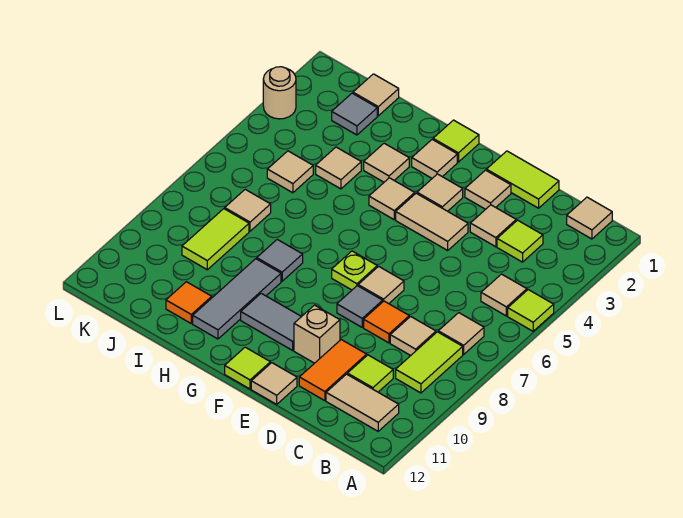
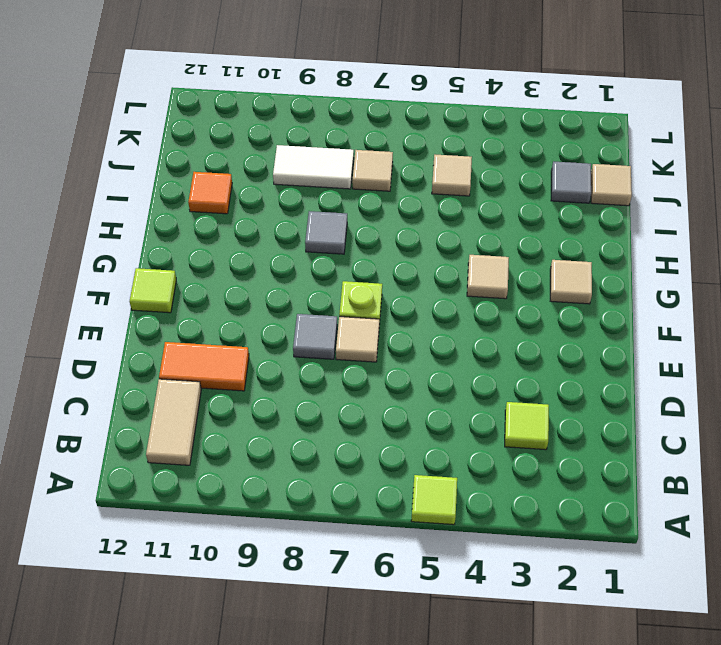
white 1x2 tile [273,145,354,189] -> lime 1x2 tile [182,209,249,270]
none -> tan 1x1 tile [567,197,612,239]
none -> tan 1x1 tile [481,274,527,316]
none -> tan 1x1 tile [438,313,484,354]
none -> lime 1x2 tile [396,332,463,393]

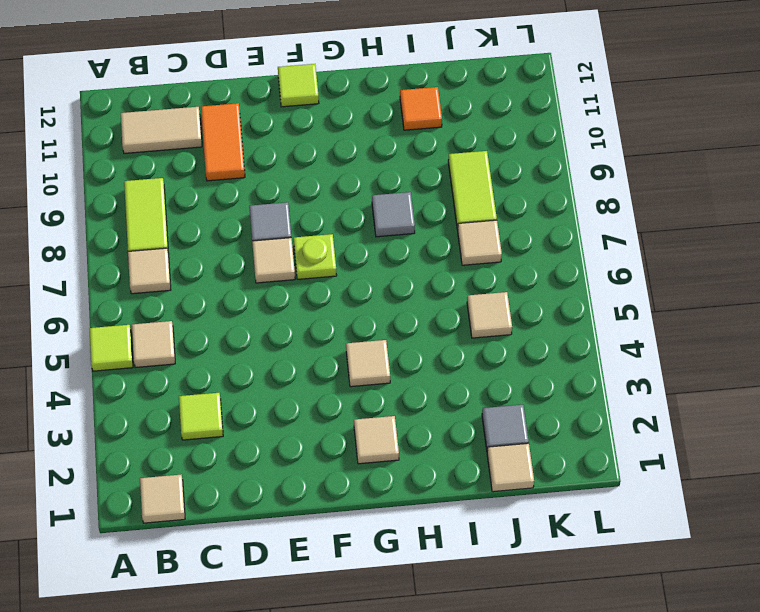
none -> tan 1x1 tile [390,316,436,356]
none -> lime 1x1 tile [348,355,393,392]
none -> lime 1x2 tile [486,151,559,208]
none -> tan 1x1 tile [470,205,516,247]

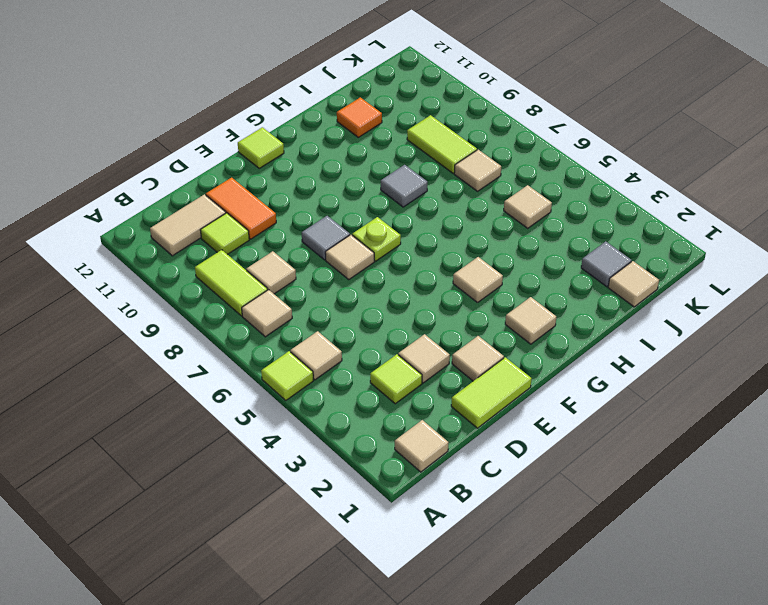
none -> orange 1x1 tile [364,301,409,343]
none -> tan 1x2 tile [396,193,468,250]
none -> tan 1x1 brick [294,305,340,363]
none -> tan 1x1 tile [251,363,297,404]

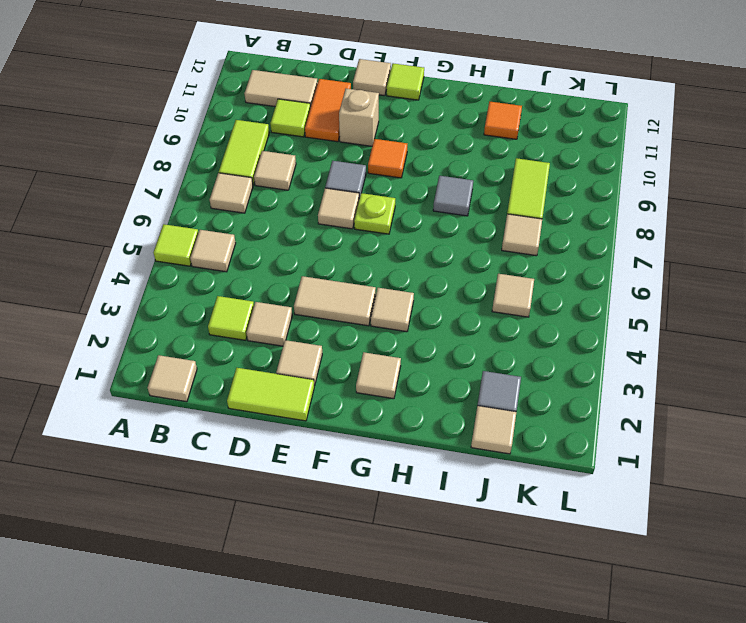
orange 1x1 tile [368,139,407,178] -> orange 1x1 tile moved to [364,301,409,343]
none -> tan 1x1 tile [417,174,463,211]
none -> grey 1x2 tile [241,293,301,350]
none -> lime 1x1 tile [433,120,479,162]
none -> tan 1x1 tile [364,143,409,182]

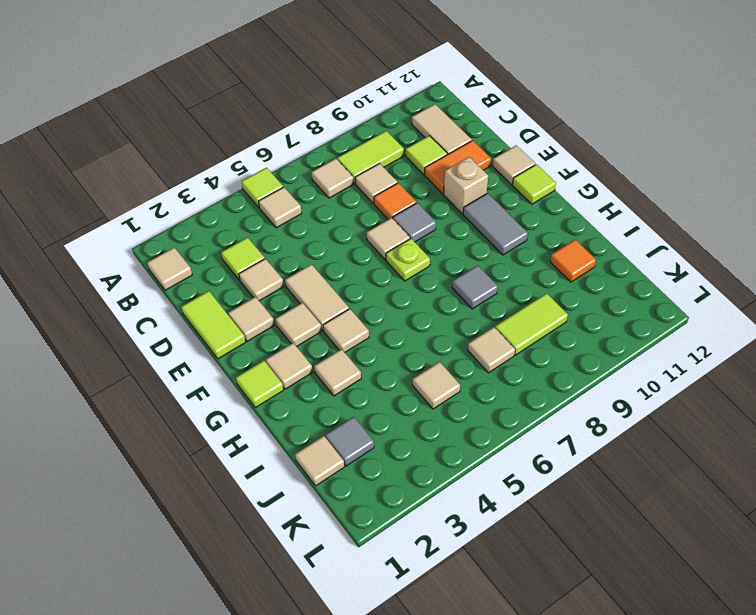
none -> grey 1x3 tile [193,259,281,339]
none -> tan 1x1 tile [316,147,361,189]
none -> tan 1x1 round brick [263,67,296,119]

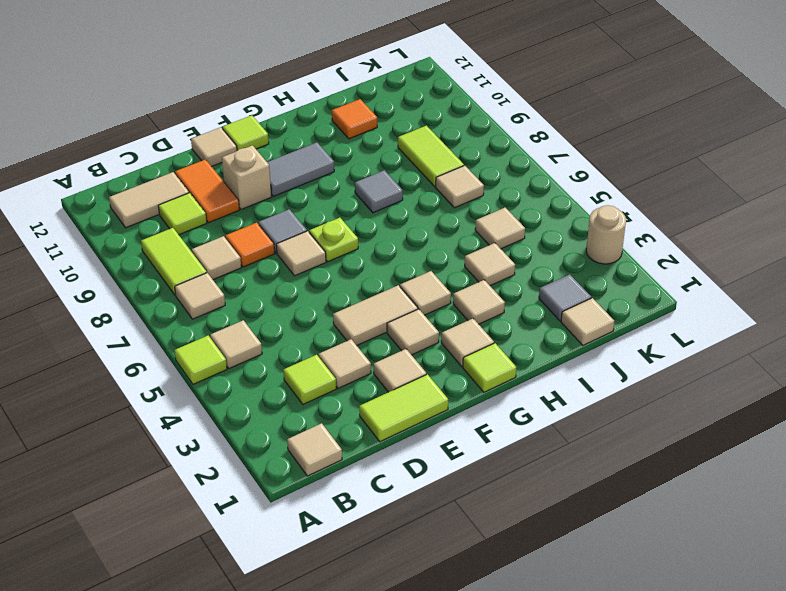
none -> grey 1x3 tile [193,259,281,339]

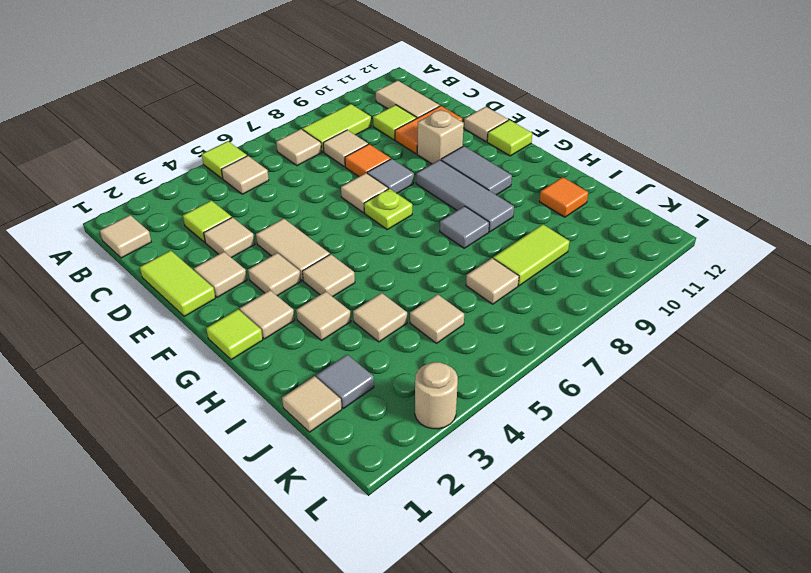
grey 1x3 tile [416,160,514,232] -> grey 1x3 tile turned to [193,259,281,339]

